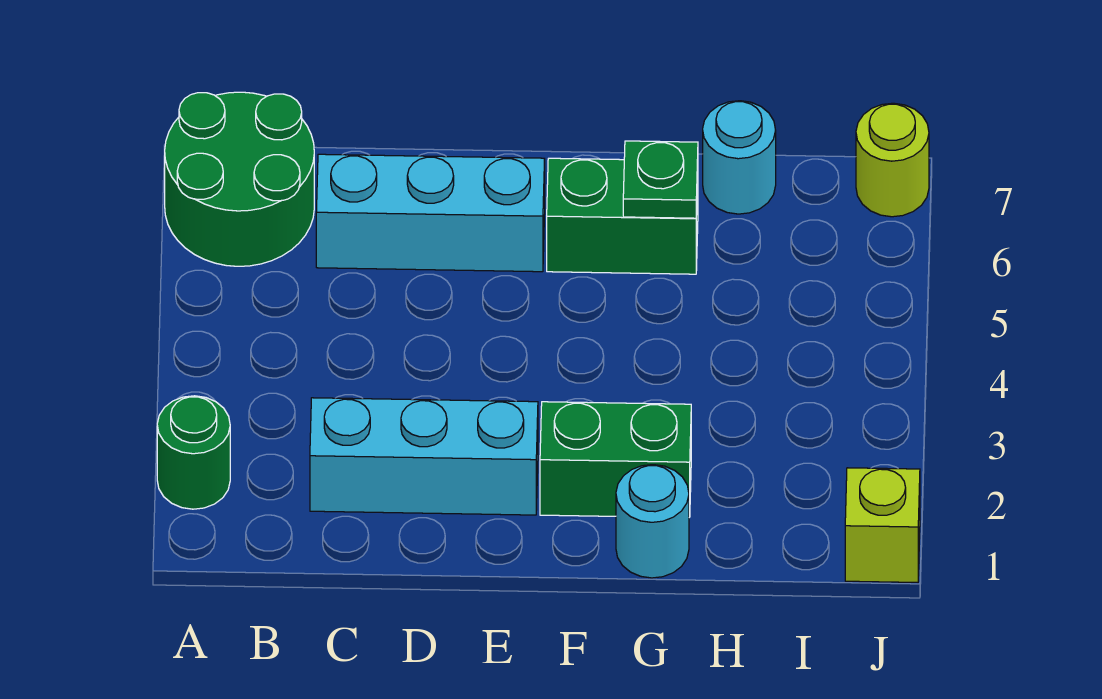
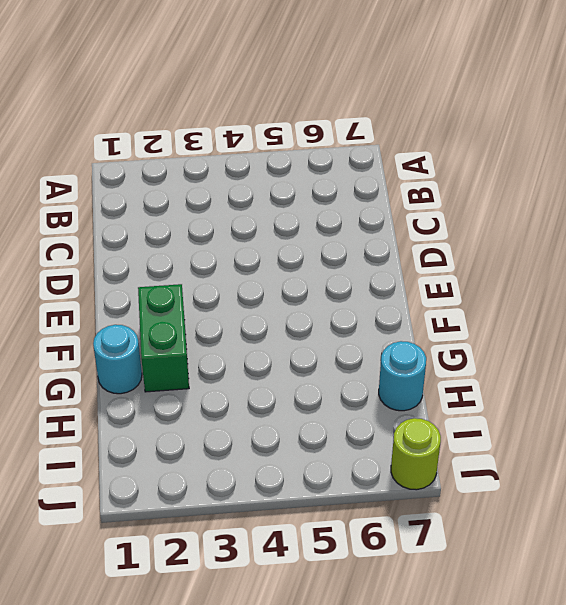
none -> green 1x1 round brick [157,396,230,509]
none -> green 2x2 round brick [165,92,314,266]

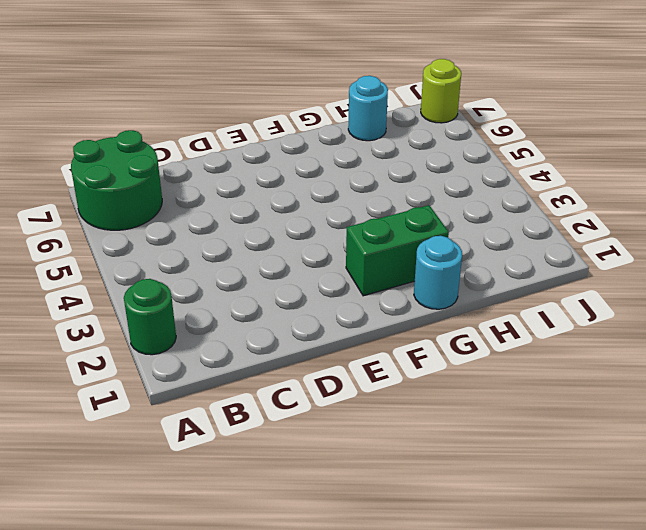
none -> cyan 1x3 brick [310,398,538,515]
none -> cyan 1x3 brick [316,154,545,272]

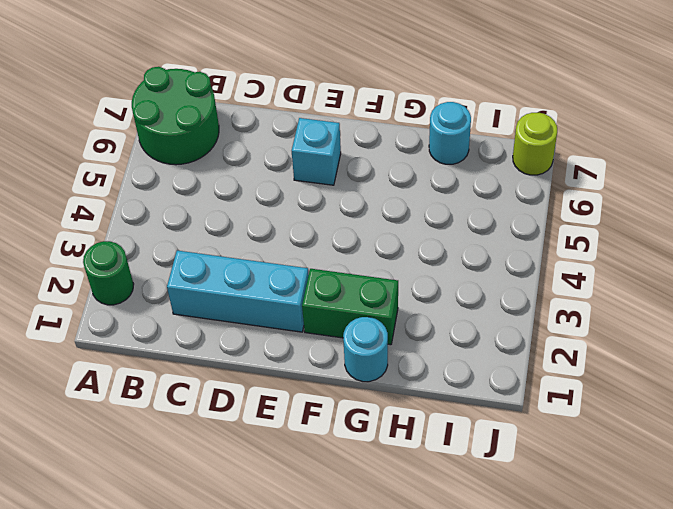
cyan 1x1 brick [292,118,341,185] -> cyan 1x3 brick [316,154,545,272]
none -> green 1x2 brick [547,158,698,274]
none -> lime 1x1 brick [845,468,920,582]

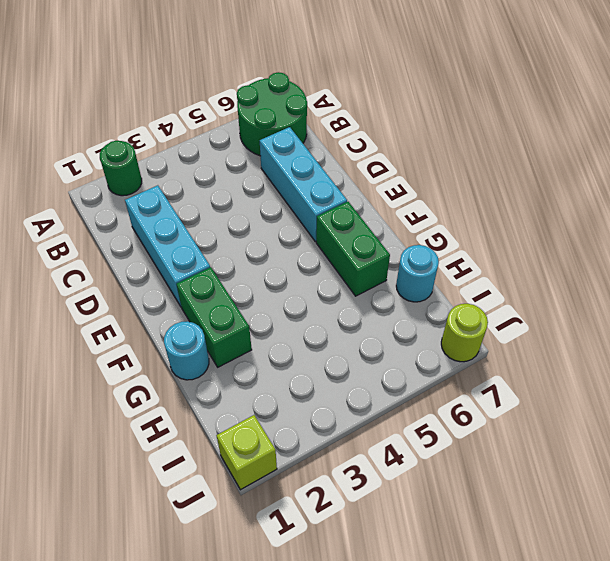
none -> green 1x1 plate [623,141,698,218]

